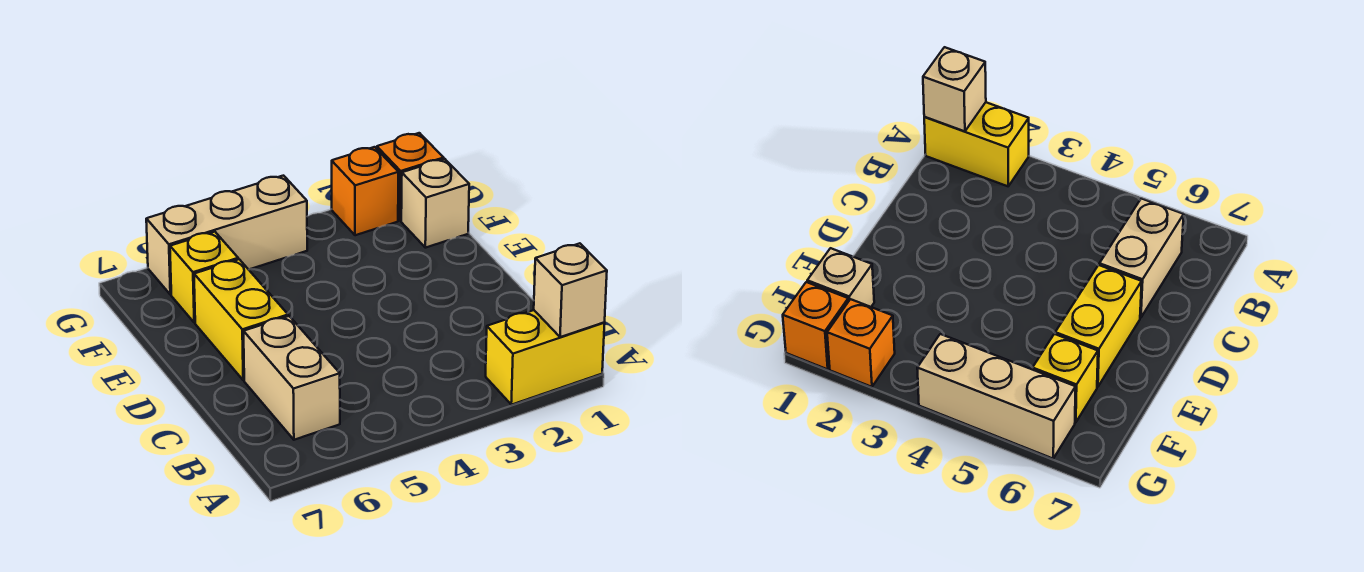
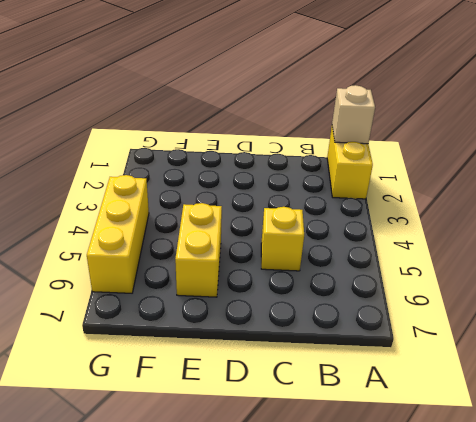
yellow 1x1 brick [261,207,304,271] -> yellow 1x1 brick moved to [170,232,238,323]
yellow 1x2 brick [175,203,222,297] -> yellow 1x2 brick turned to [194,259,288,380]
yellow 1x3 brick [87,175,149,293] -> tan 1x3 brick [146,176,307,295]
none -> tan 1x2 brick [244,316,340,440]
none -> tan 1x1 brick [401,159,469,248]

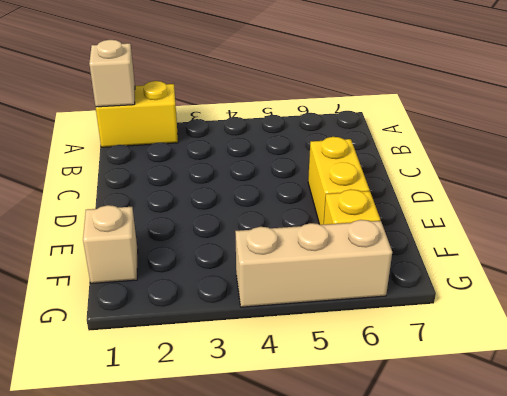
none -> tan 1x2 brick [244,316,340,440]
none -> orange 1x1 brick [377,133,444,221]

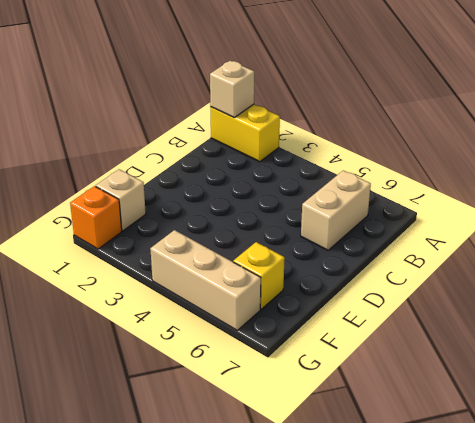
none -> yellow 1x2 brick [194,259,288,380]
none -> orange 1x1 brick [332,147,398,235]

